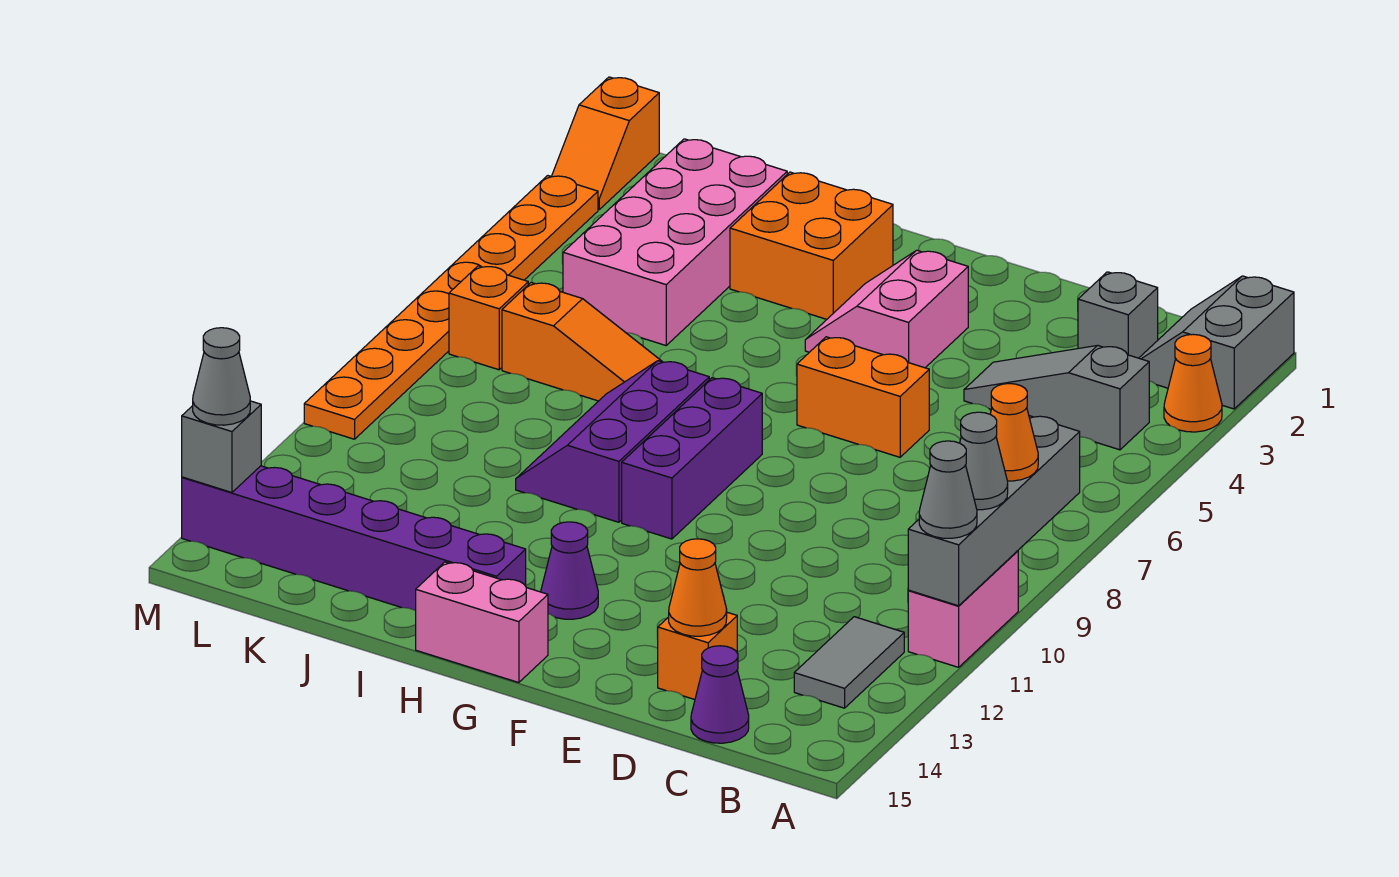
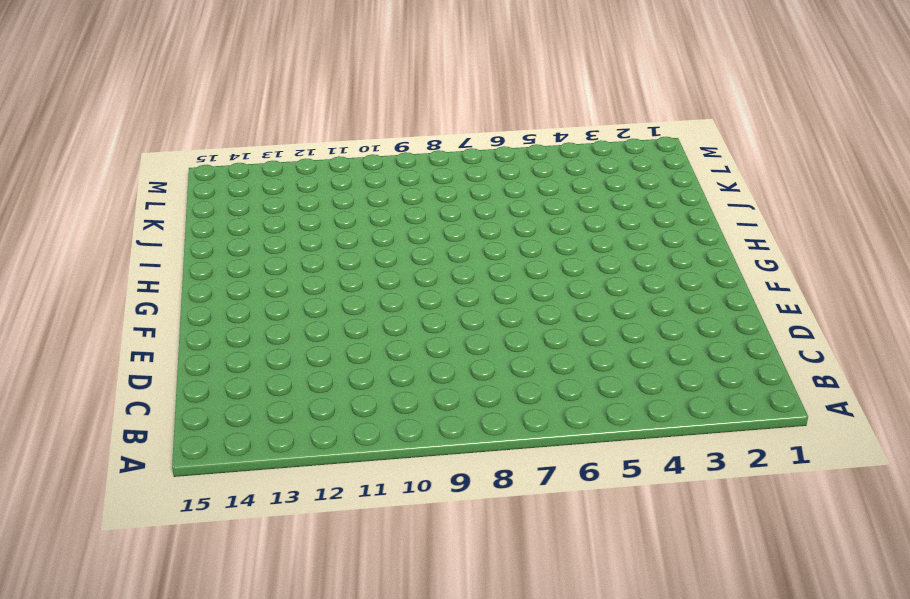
none -> grey 2x2 slope [1139,276,1294,409]
none -> orange 1x1 cone [1164,334,1222,432]
none -> pink 1x2 brick [908,551,1018,667]

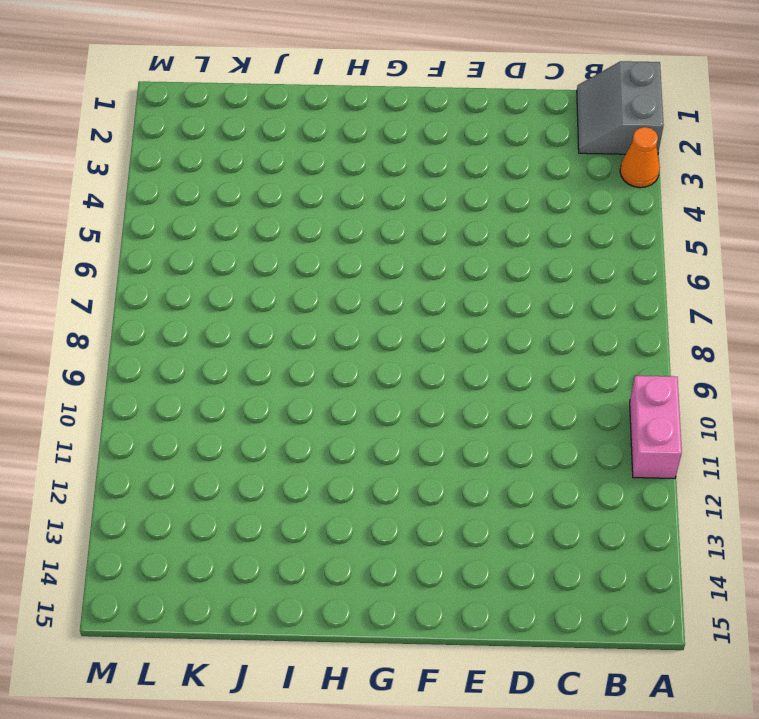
none -> grey 1x3 slope [964,345,1149,450]
none -> grey 1x2 tile [794,617,904,708]
none -> grey 1x1 brick [1078,272,1158,358]

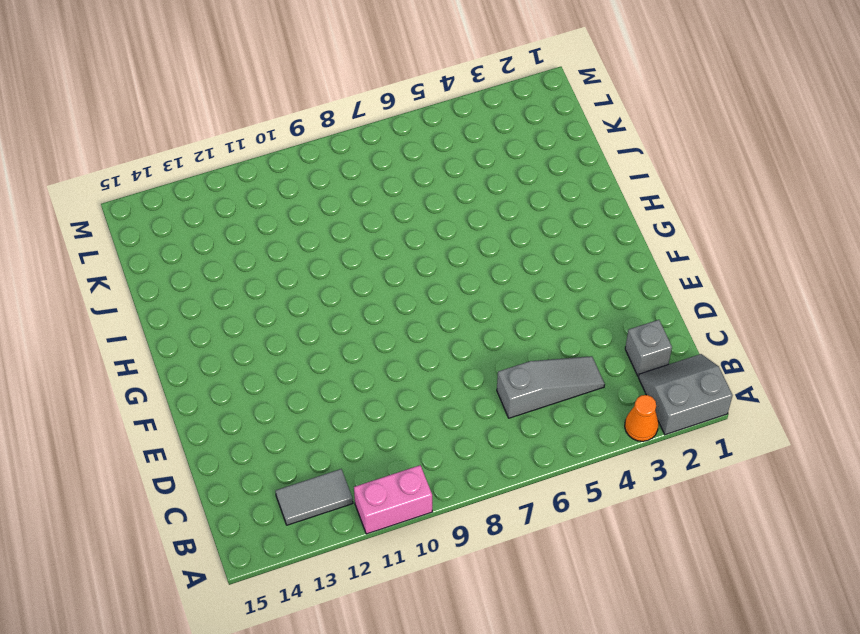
grey 1x3 slope [497,356,605,418] -> grey 1x3 slope turned to [964,345,1149,450]
none -> purple 1x1 cone [691,646,749,743]
none -> orange 1x1 brick [657,612,737,700]
none -> orange 1x2 brick [797,337,929,457]

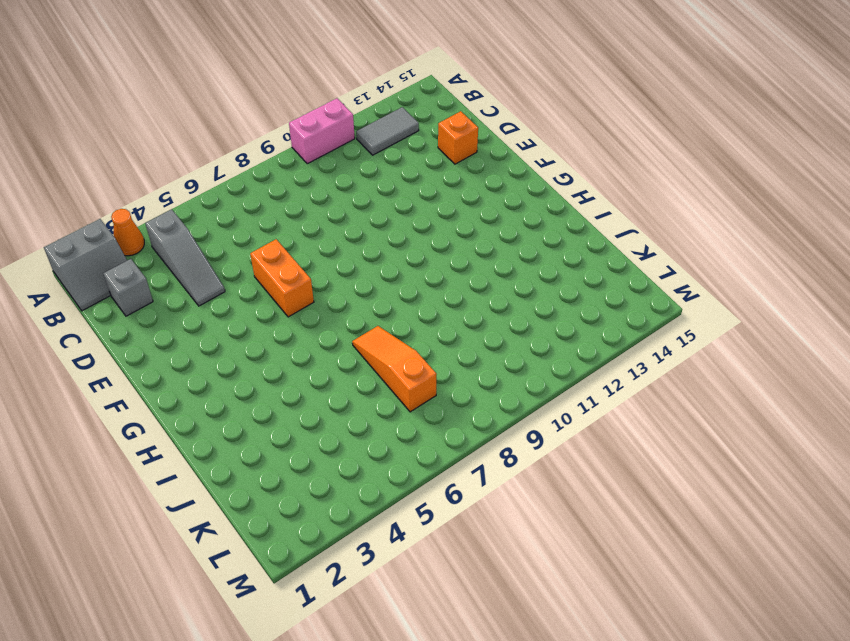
none -> purple 1x1 cone [691,646,749,743]
none -> pink 2x2 slope [805,250,968,368]
none -> purple 1x3 brick [622,378,762,539]

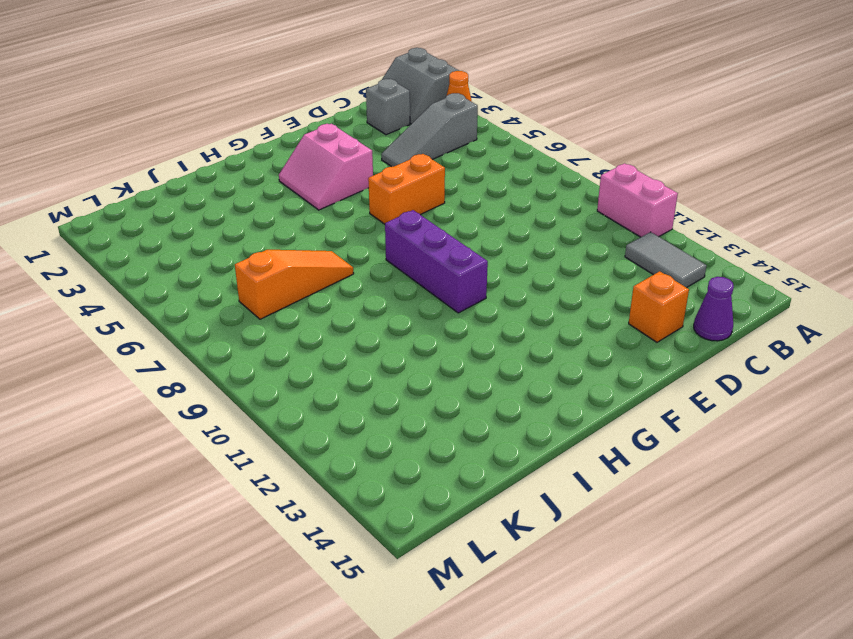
none -> purple 1x1 cone [541,522,598,619]
none -> pink 1x2 brick [416,562,548,683]
none -> orange 2x2 brick [730,172,893,319]

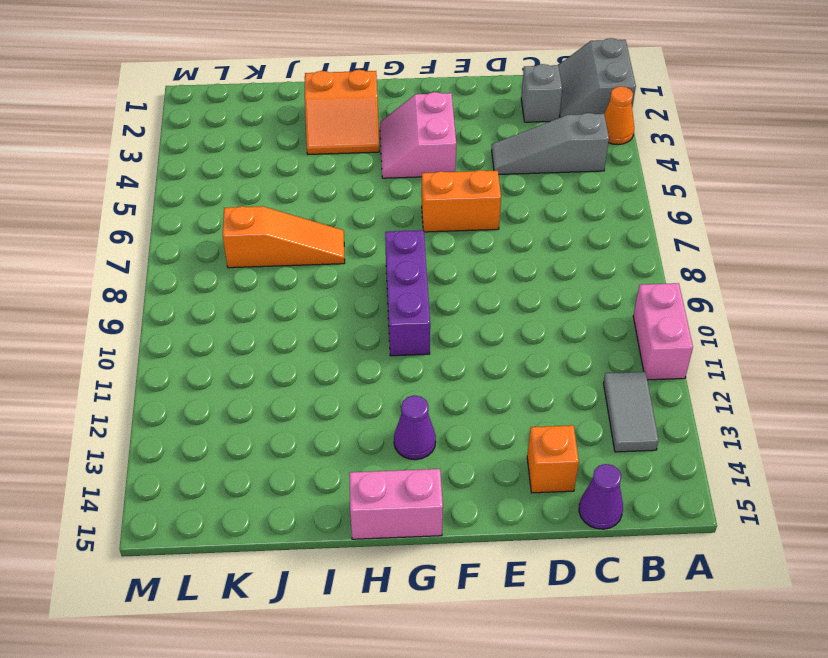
orange 2x2 slope [305,70,379,154] -> orange 2x2 brick [730,172,893,319]
none -> purple 2x3 slope [516,361,709,522]
none -> purple 1x6 brick [182,466,526,611]
none -> pink 2x4 brick [563,139,787,345]

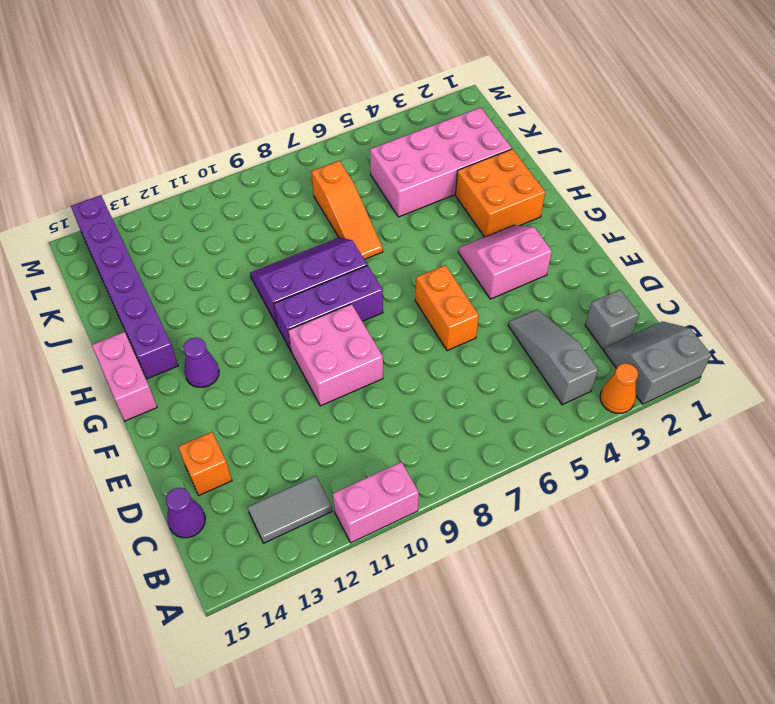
pink 2x2 brick [288,304,383,406] -> none
none -> orange 1x1 brick [449,266,528,370]
none -> orange 1x2 slope [551,77,659,209]
none -> orange 1x8 plate [304,176,598,439]

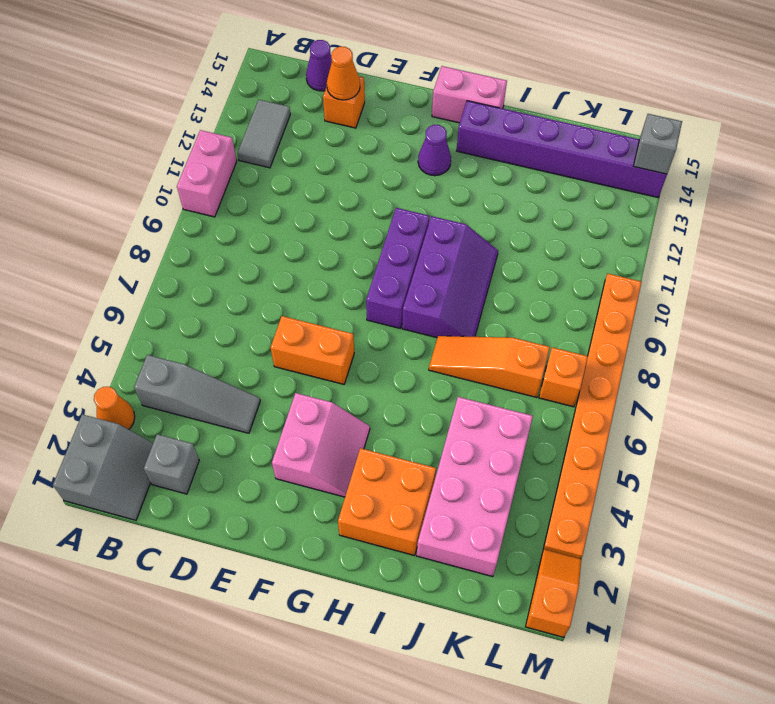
none -> grey 1x4 brick [908,416,1080,606]
none -> orange 1x1 cone [990,384,1038,481]
none -> grey 1x1 cone [960,412,1008,510]

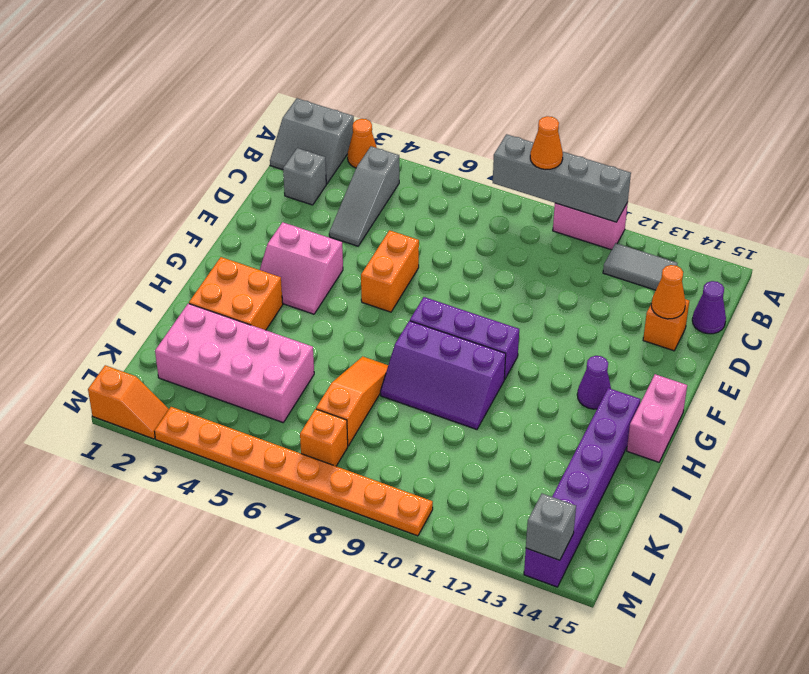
none -> grey 1x1 cone [960,412,1008,510]
none -> grey 1x1 cone [919,441,977,538]
none -> grey 1x1 cone [193,328,250,425]

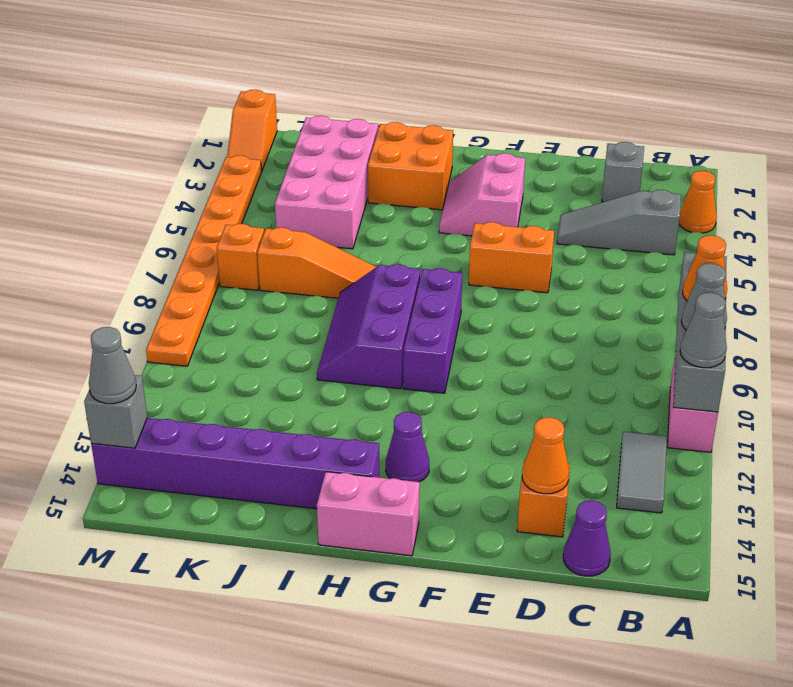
none -> grey 2x2 slope [1139,276,1294,409]

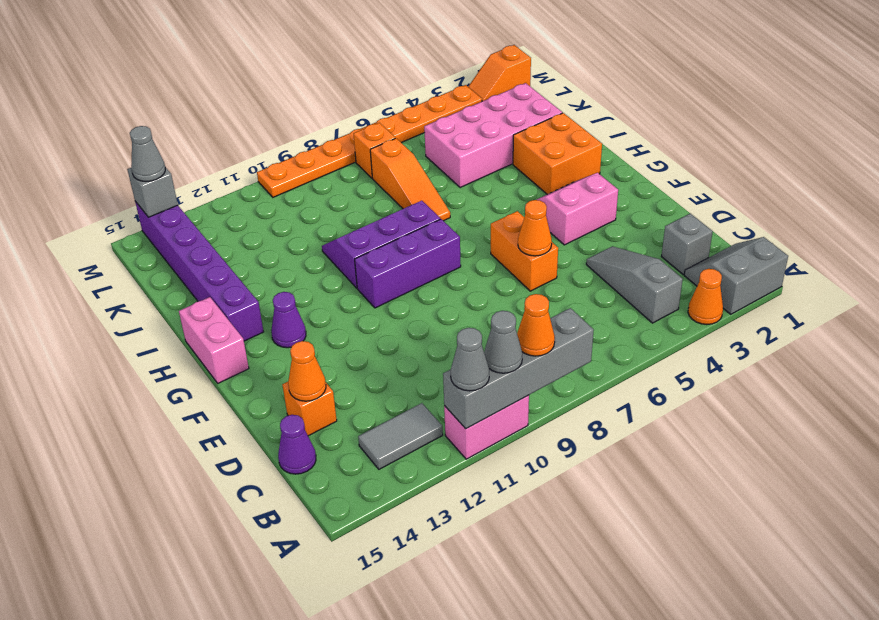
orange 1x1 cone [518,200,552,256] -> none

